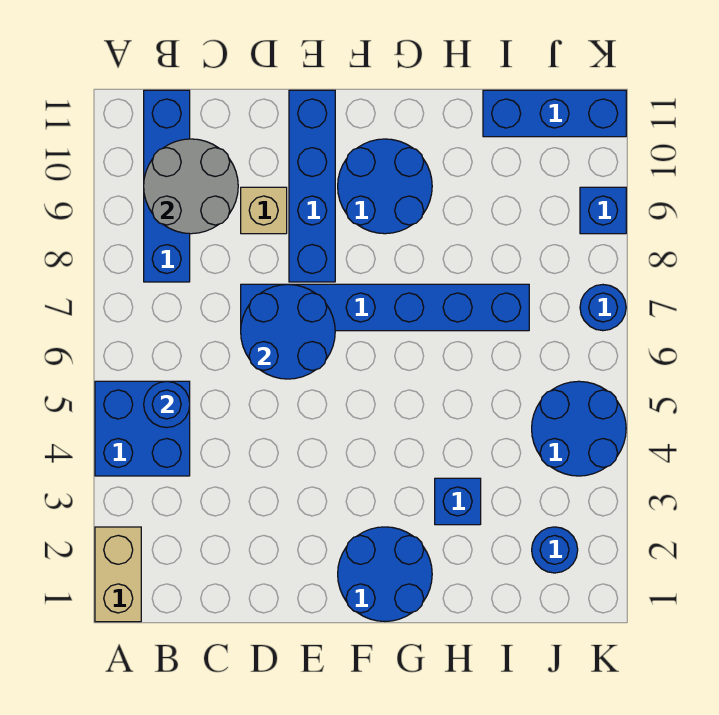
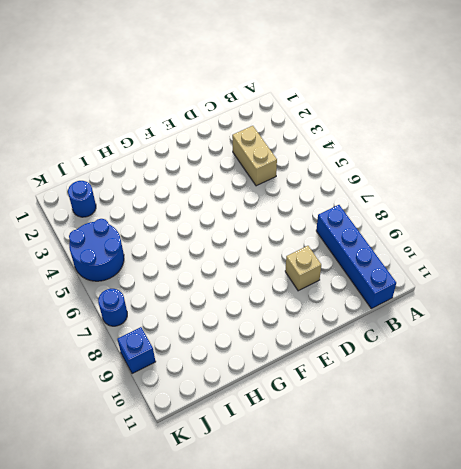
tan 1x2 brick [232,126,277,186] -> tan 1x2 brick moved to [95,527,141,622]
none -> blue 2x2 brick [95,381,190,476]
none -> blue 1x6 brick [241,284,529,331]
none -> blue 1x4 brick [289,90,335,282]

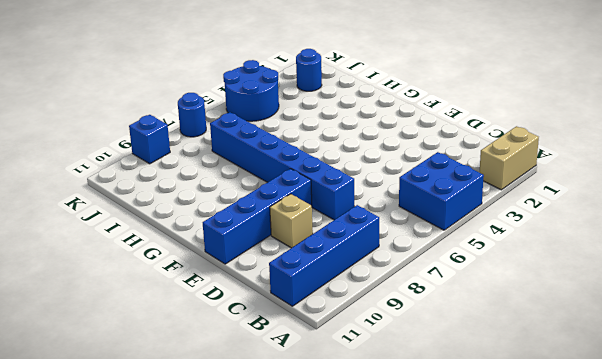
none -> blue 2x2 round brick [338,527,432,621]
none -> blue 2x2 round brick [338,139,432,234]
none -> blue 1x1 brick [435,478,481,525]

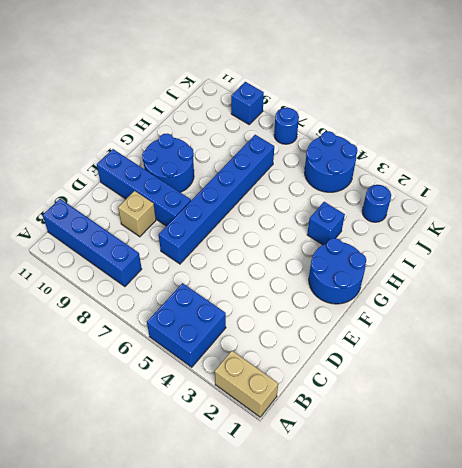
none -> blue 1x3 brick [483,90,626,137]
none -> blue 1x1 round brick [144,381,190,428]
none -> grey 2x2 round brick [144,139,238,234]

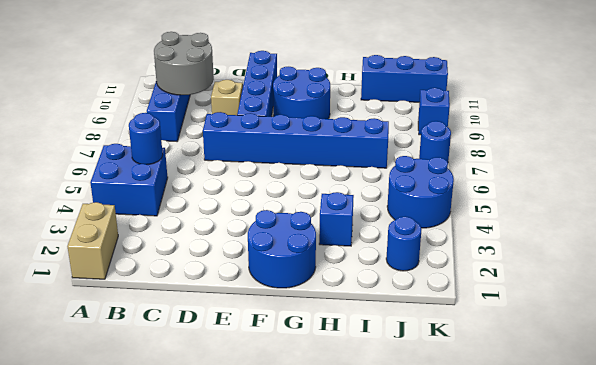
none -> blue 2x2 round brick [241,284,335,379]

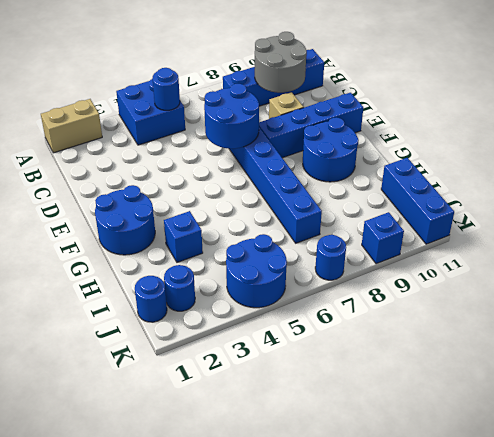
blue 1x1 round brick [135,276,167,322] -> none

